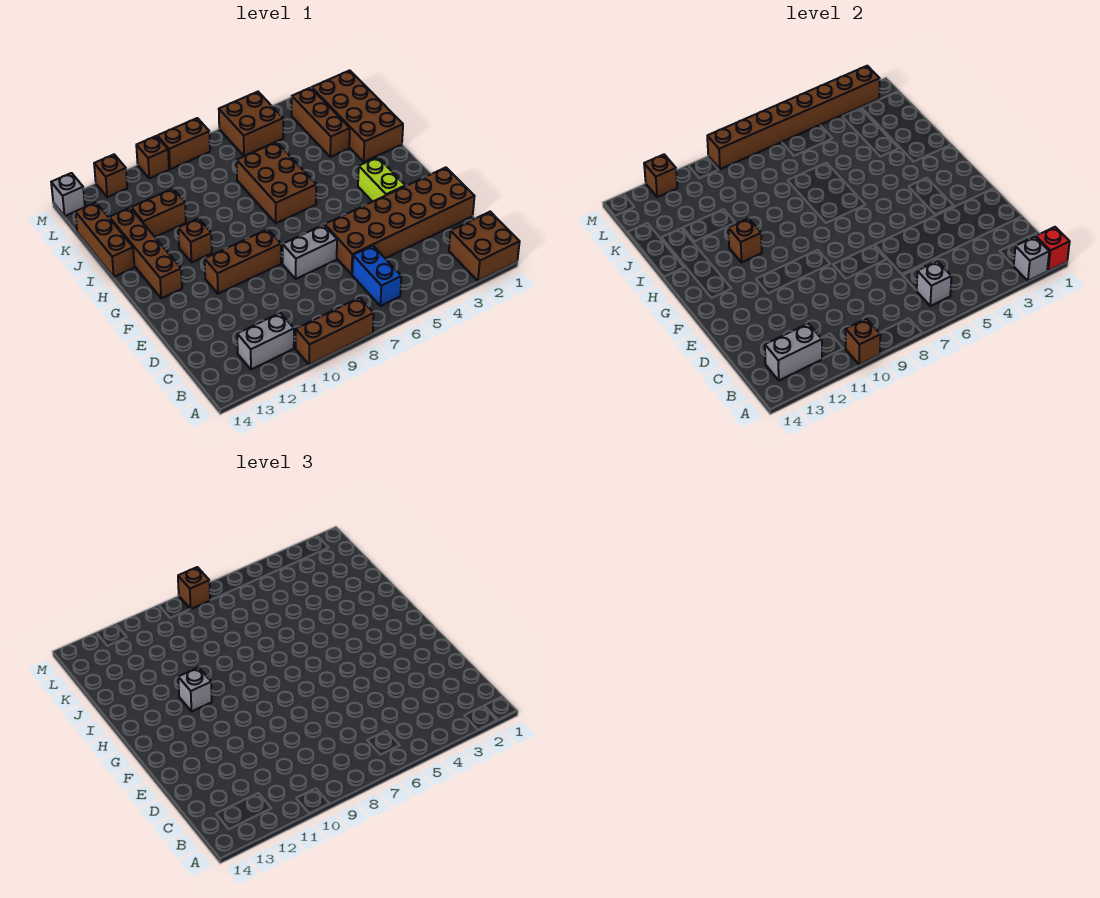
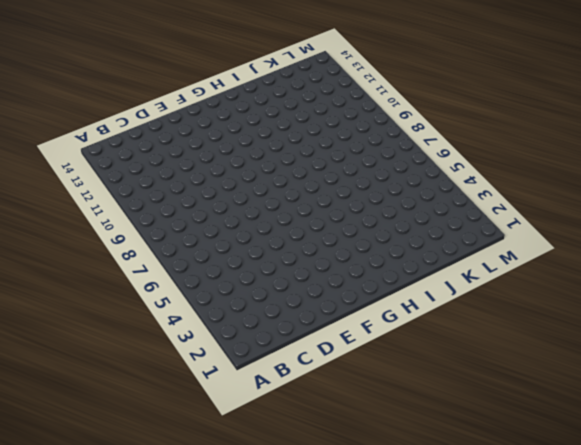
none -> brown 2x2 brick [449,212,520,281]
none -> brown 1x3 brick [296,298,374,365]
none -> blue 1x2 brick [352,246,401,306]
none -> grey 1x2 brick [237,313,294,370]

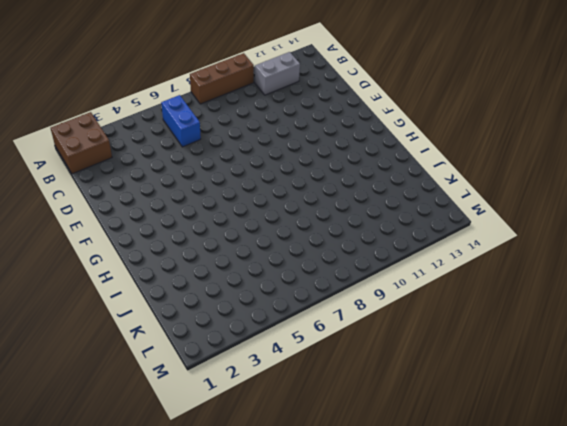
none -> brown 2x6 brick [325,168,475,274]
none -> grey 1x2 brick [283,225,337,279]
none -> lime 1x2 brick [358,157,405,202]
none -> brown 1x3 brick [205,229,281,294]

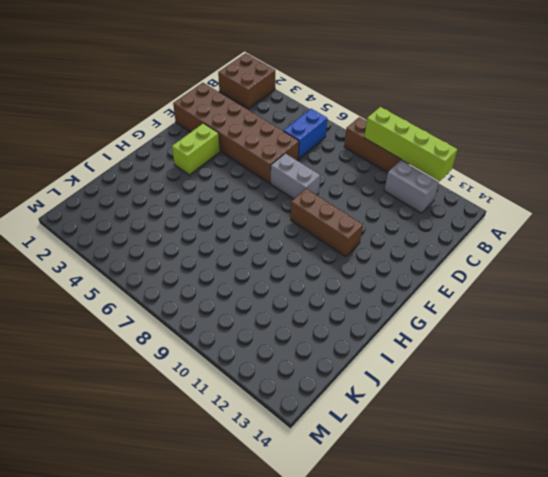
lime 1x4 brick [364,107,457,181] -> brown 1x1 brick [846,319,880,365]
none -> brown 1x4 brick [109,208,182,298]
none -> brown 2x3 brick [237,142,316,223]
none -> brown 1x1 brick [178,218,212,262]
none -> brown 2x4 brick [312,70,403,162]

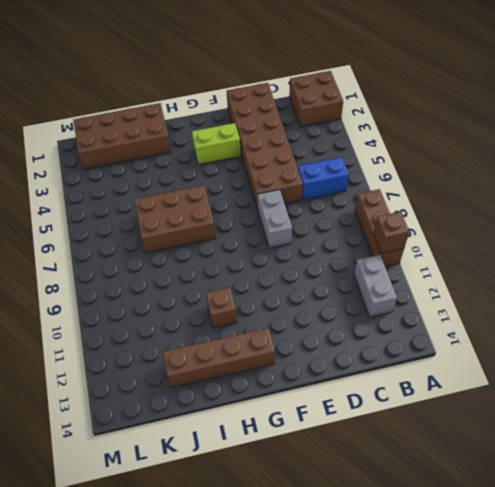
none -> brown 1x3 brick [205,229,281,294]
none -> brown 1x3 brick [75,202,134,277]
none -> brown 1x3 brick [292,88,350,157]
none -> brown 1x2 brick [131,189,186,237]

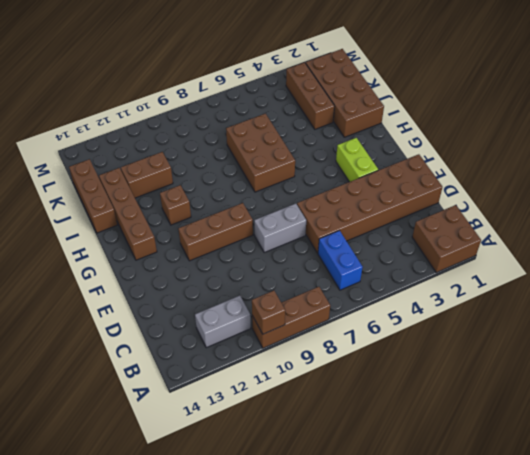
none -> brown 2x2 brick [219,92,283,156]
none -> brown 1x2 brick [157,118,210,169]
none -> brown 1x1 brick [136,136,169,178]
none -> brown 1x1 brick [94,155,127,197]

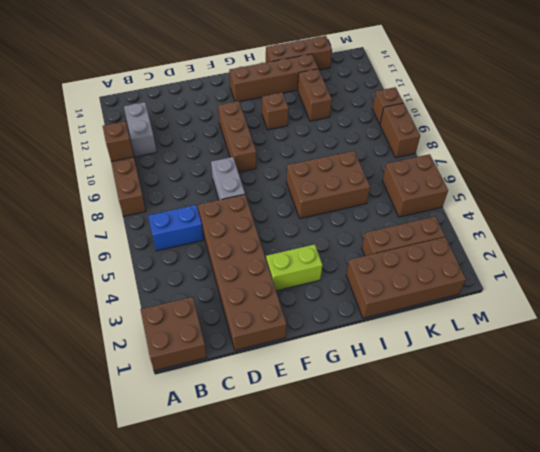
none -> brown 1x1 brick [94,155,127,197]
none -> grey 1x1 brick [51,173,85,216]
none -> red 1x1 brick [1036,227,1070,271]
none -> grey 1x1 brick [1014,237,1049,281]

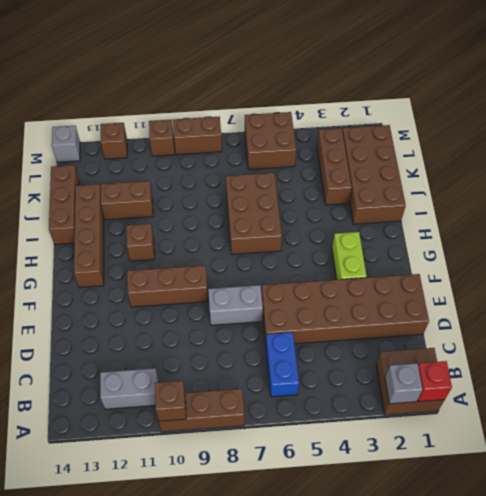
none -> grey 1x1 brick [917,261,951,306]
none -> grey 1x2 brick [765,323,822,380]
none -> brown 1x1 brick [728,218,762,262]
none -> brown 1x8 brick [707,66,880,169]

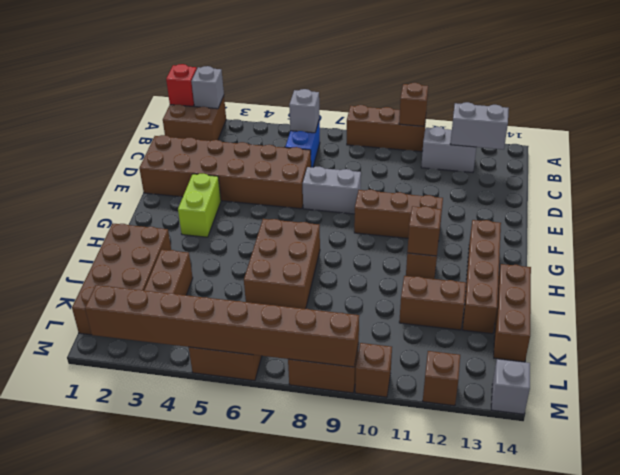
none -> brown 1x1 brick [644,155,677,197]
none -> grey 1x1 brick [178,667,212,711]
none -> brown 1x1 brick [178,567,210,609]

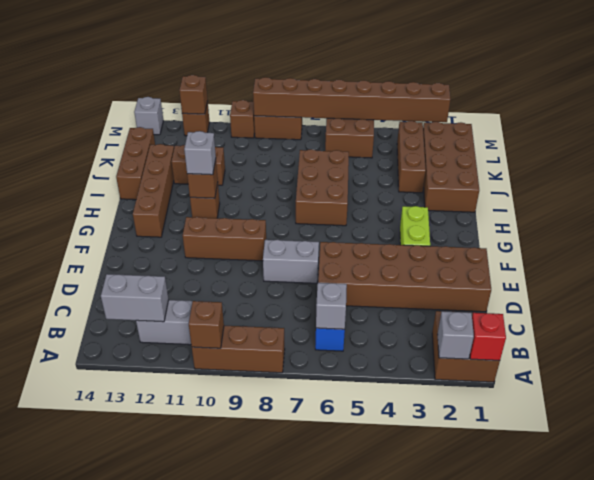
none -> brown 1x1 brick [178,567,210,609]

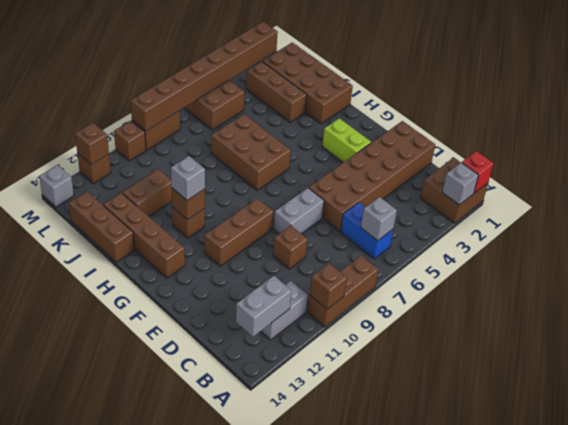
brown 1x1 brick [273,226,307,269] -> brown 1x1 brick moved to [178,567,210,609]

